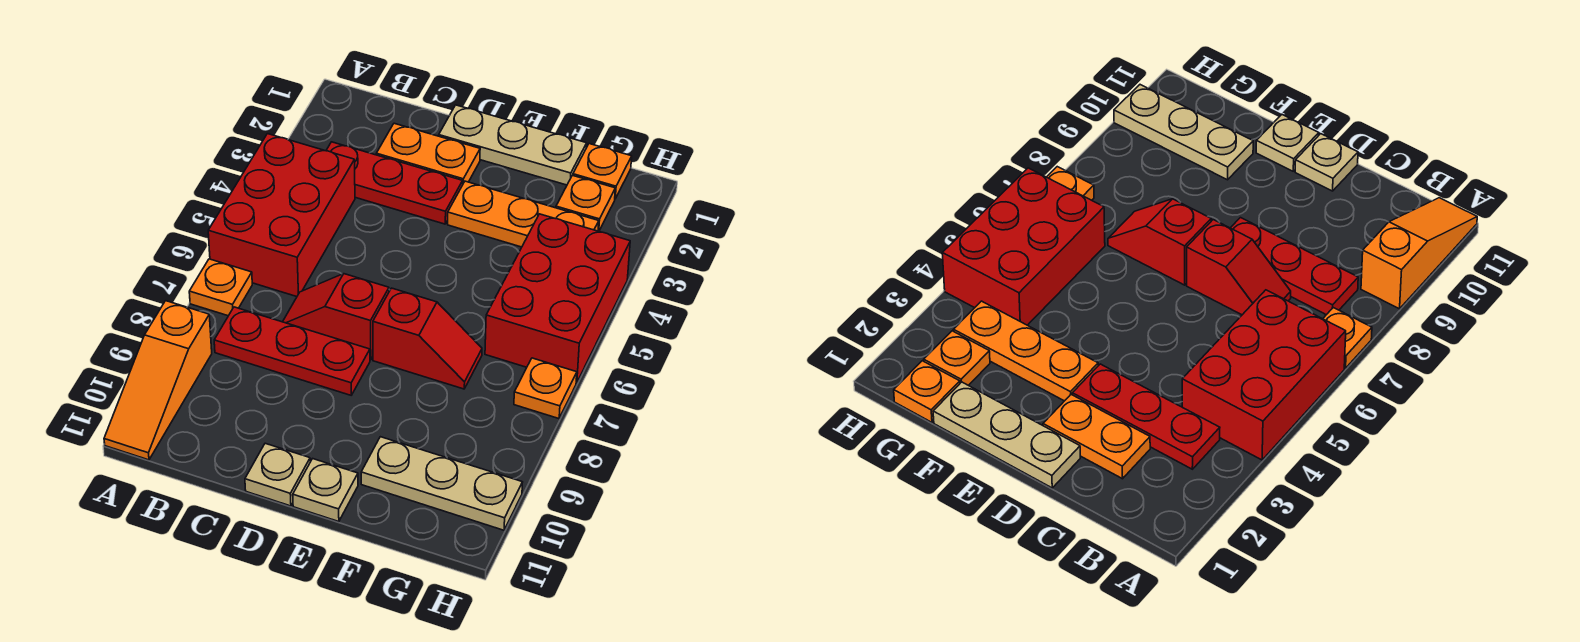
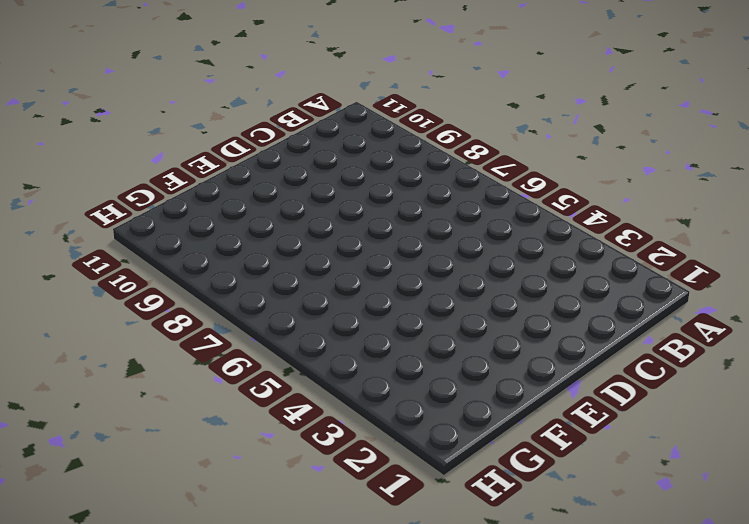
none -> red 2x3 brick [208,134,355,297]
none -> orange 1x1 plate [189,259,252,316]
none -> orange 1x3 slope [104,301,212,460]

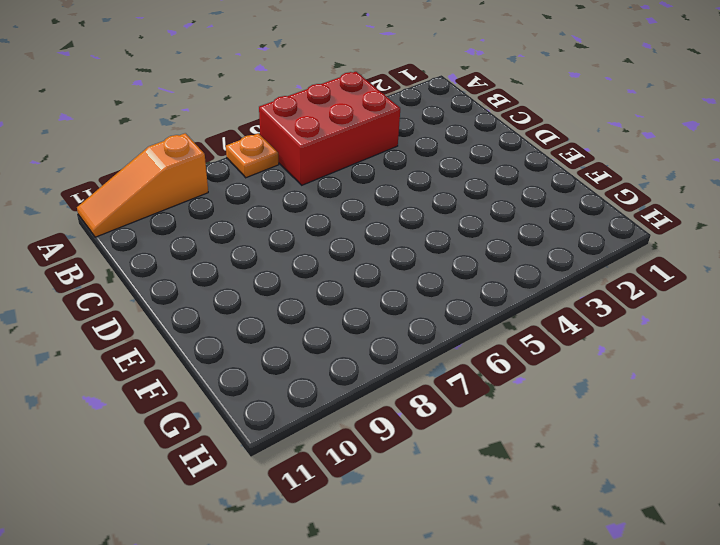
none -> red 1x3 plate [326,142,463,224]
none -> red 1x3 plate [214,307,370,395]
none -> orange 1x2 plate [376,123,480,183]

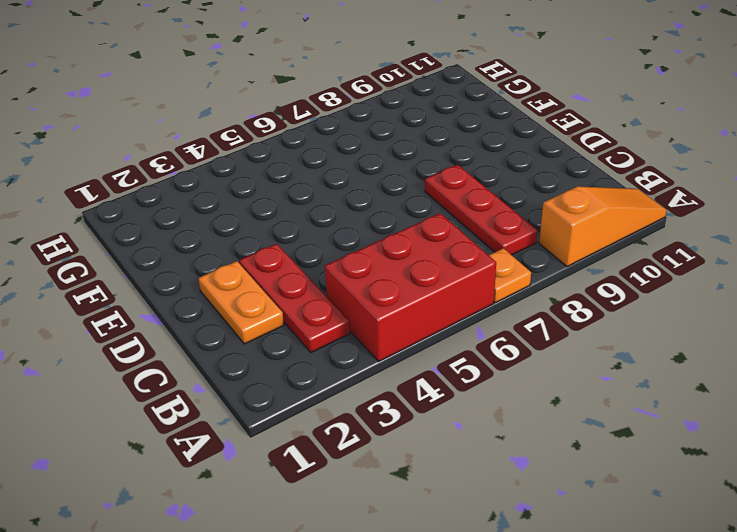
none -> red 1x2 slope [283,274,389,360]
none -> tan 1x3 plate [439,105,587,185]
none -> tan 1x1 plate [245,443,310,506]

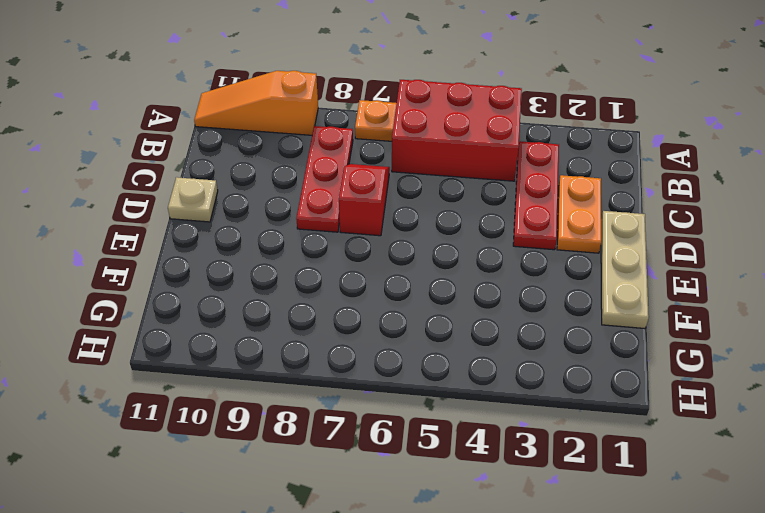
none -> orange 1x3 plate [448,181,599,247]
none -> red 1x2 slope [373,288,482,389]
none -> tan 1x1 plate [293,459,358,522]

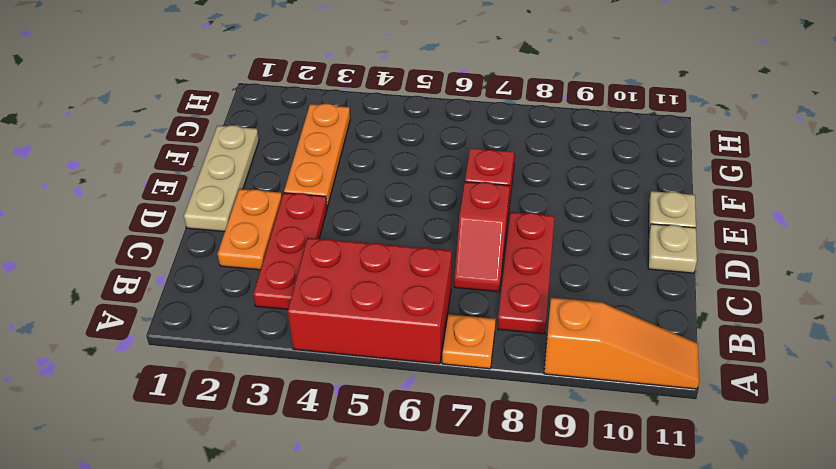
none -> tan 1x3 plate [361,437,523,530]
none -> orange 1x1 plate [573,144,632,199]
none -> orange 1x1 plate [556,175,615,231]

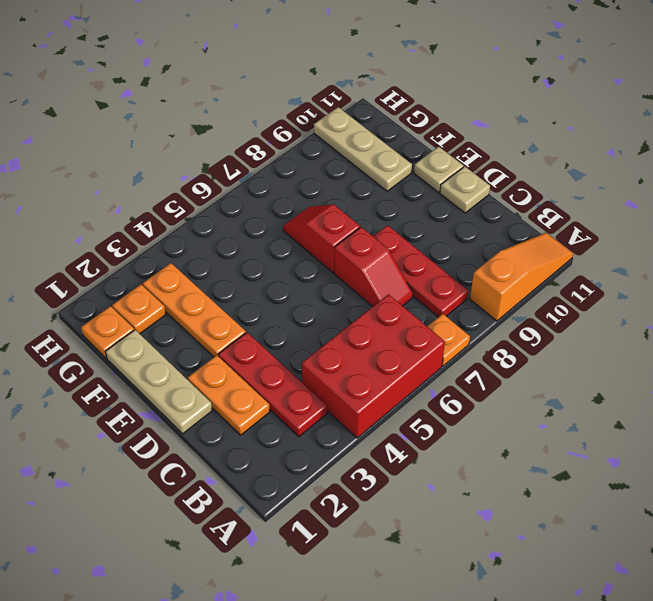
none -> red 2x3 brick [485,214,630,383]
none -> orange 1x1 plate [514,358,577,419]

